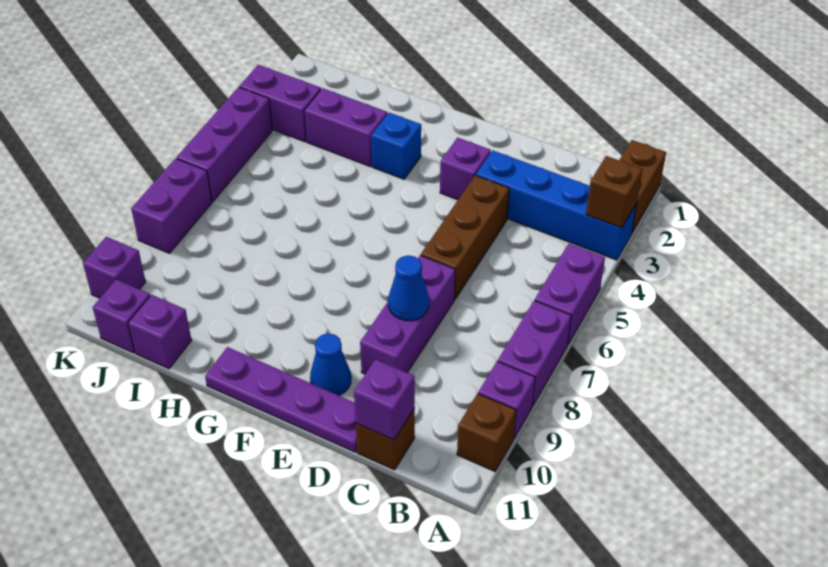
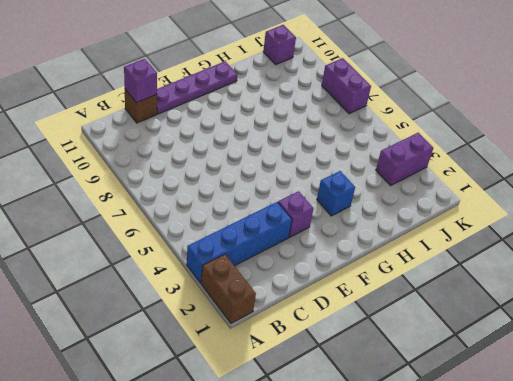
none -> purple 1x2 brick [535,244,605,344]
none -> purple 1x2 brick [498,300,571,406]
none -> purple 1x1 brick [478,361,535,438]

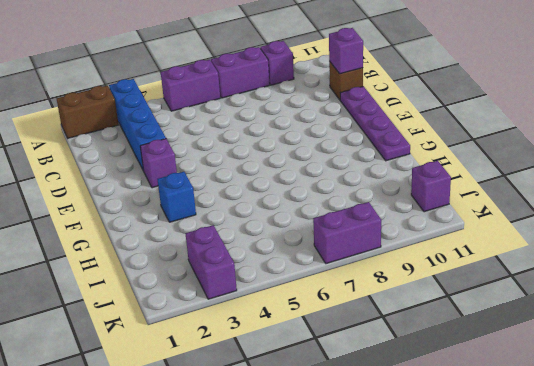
none -> brown 1x1 brick [457,394,516,471]
none -> brown 1x3 brick [421,175,509,299]
none -> purple 1x3 brick [360,255,455,374]

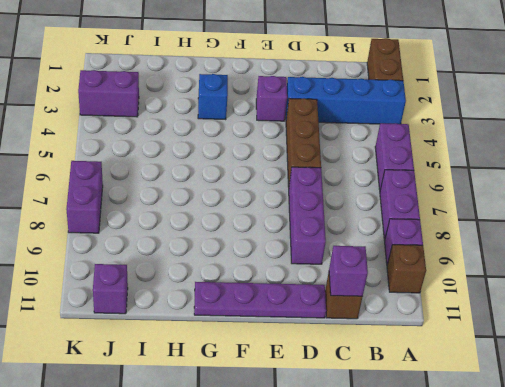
none -> blue 1x1 cone [310,333,351,395]
none -> purple 1x2 brick [304,88,387,167]
none -> purple 1x1 brick [128,295,192,369]

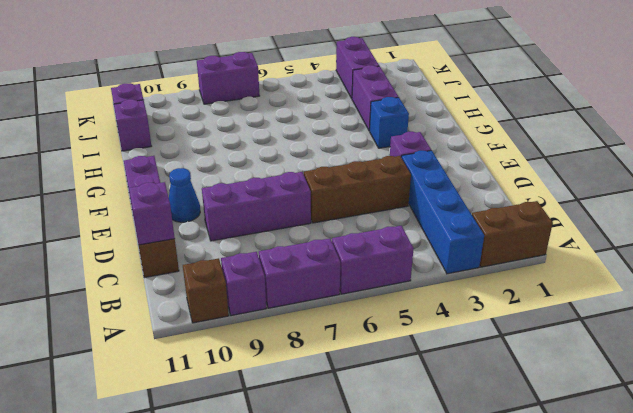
none -> purple 1x3 brick [176,87,272,202]
none -> purple 1x1 brick [83,237,146,298]
none -> brown 1x1 brick [586,156,642,228]

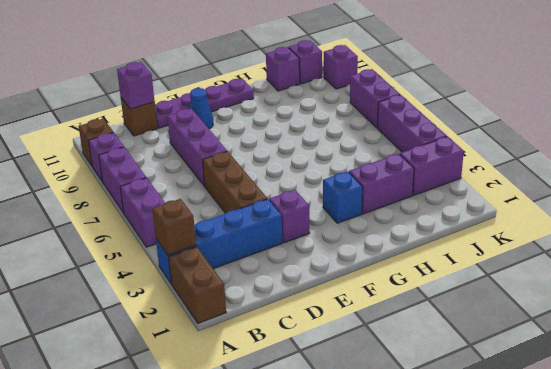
none -> blue 1x1 cone [388,255,429,320]

